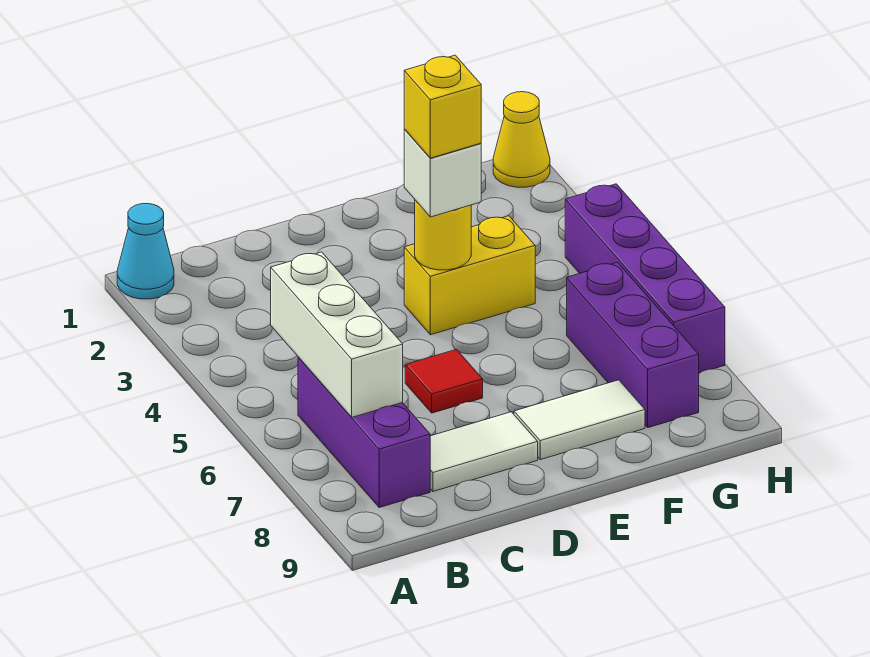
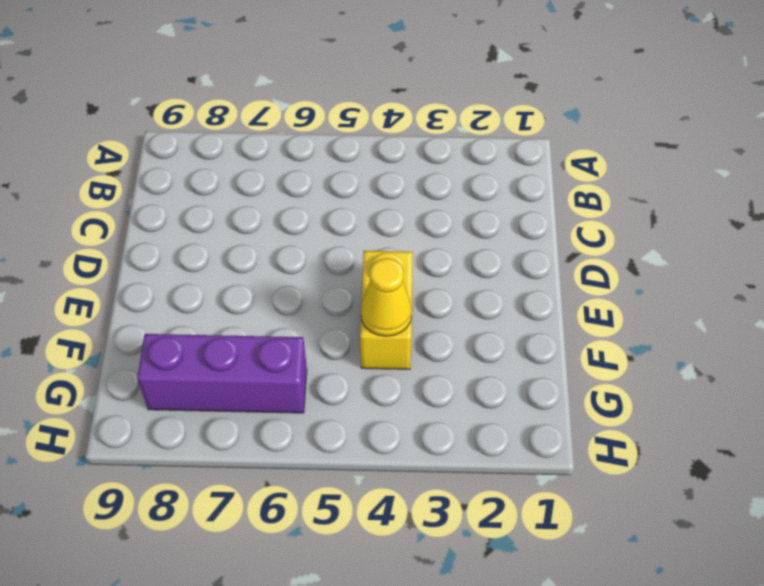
yellow 1x1 cone [361,258,412,336] -> yellow 1x1 cone moved to [493,92,550,187]
none -> cyan 1x1 cone [117,203,174,299]
none -> purple 1x3 brick [298,357,430,507]
none -> white 1x2 tile [430,412,538,491]

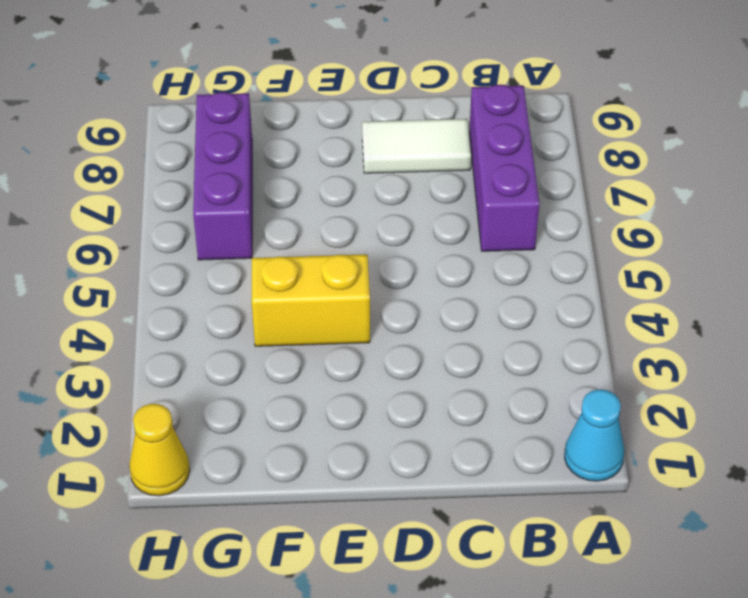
none -> red 1x1 tile [405,349,483,413]
none -> white 1x2 tile [514,380,645,460]
none -> purple 1x4 brick [565,184,725,373]

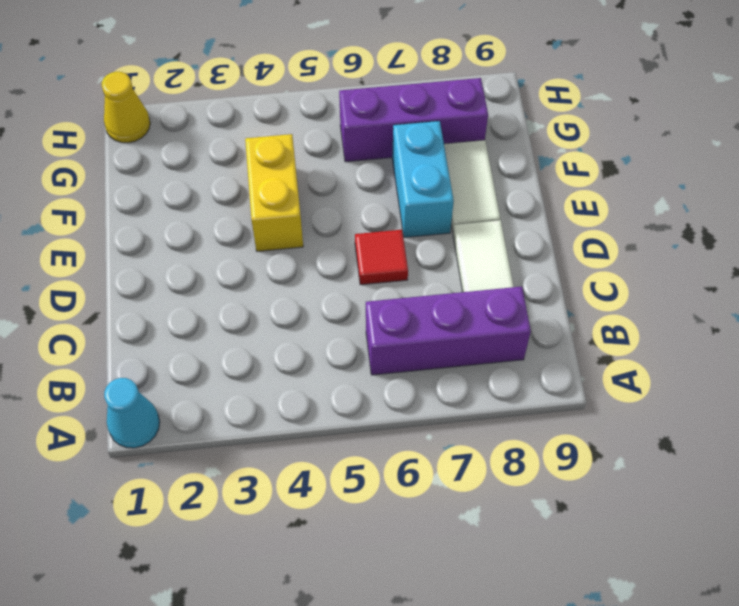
cyan 1x2 brick [392,121,454,238] -> none
none -> purple 1x4 brick [565,184,725,373]
none -> white 1x3 brick [271,252,403,417]
none -> yellow 1x1 round brick [415,200,471,270]

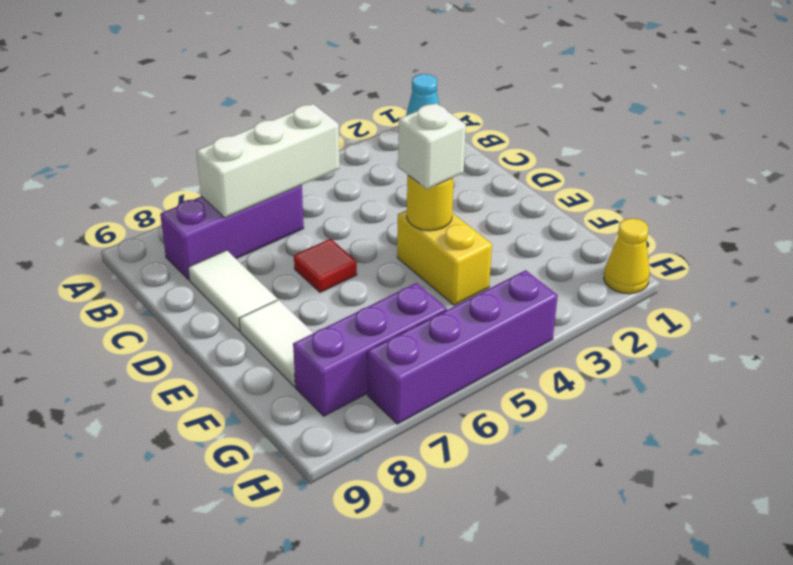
none -> yellow 1x1 brick [404,55,481,158]

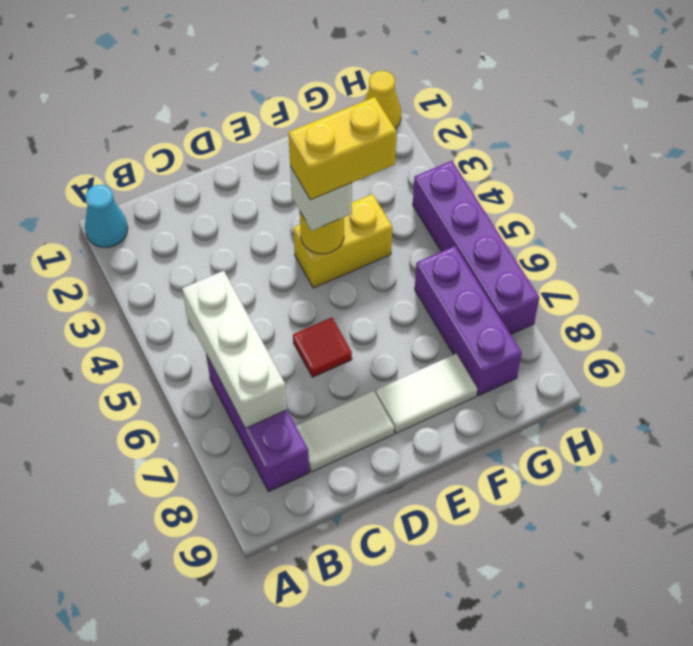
yellow 1x2 brick [289,97,397,200] -> yellow 1x1 brick [404,55,481,158]

